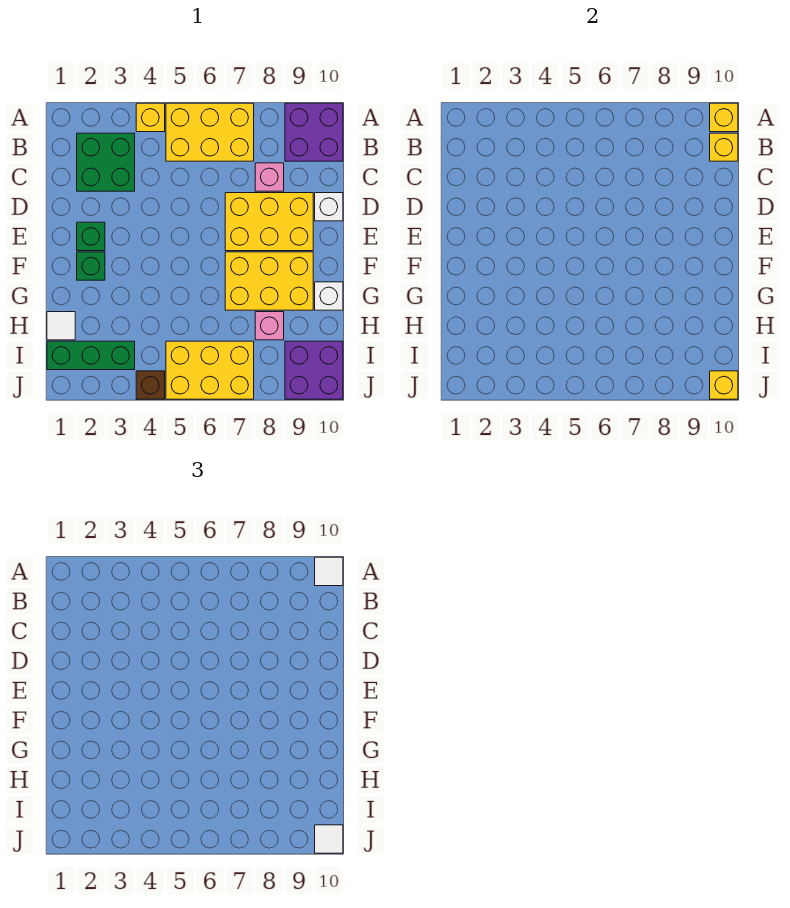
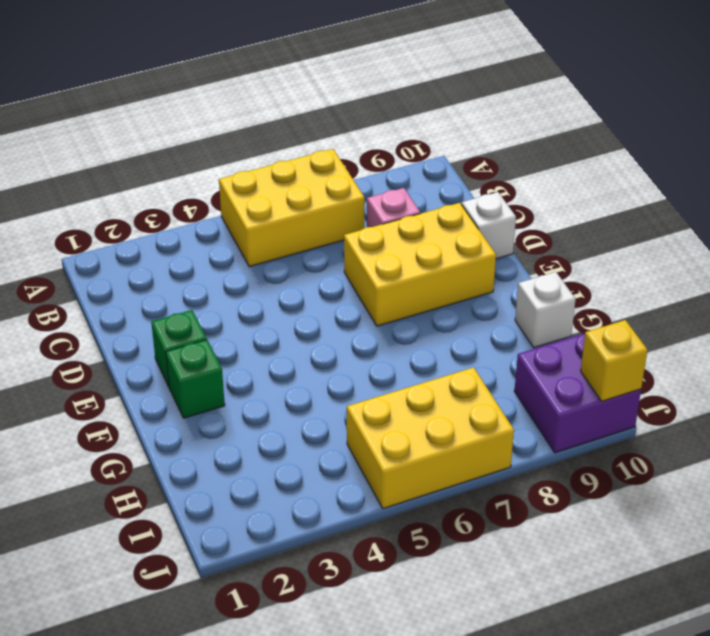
none -> yellow 1x1 brick [136,103,165,132]
none -> purple 2x2 brick [285,103,343,161]
none -> green 2x2 brick [77,133,135,191]

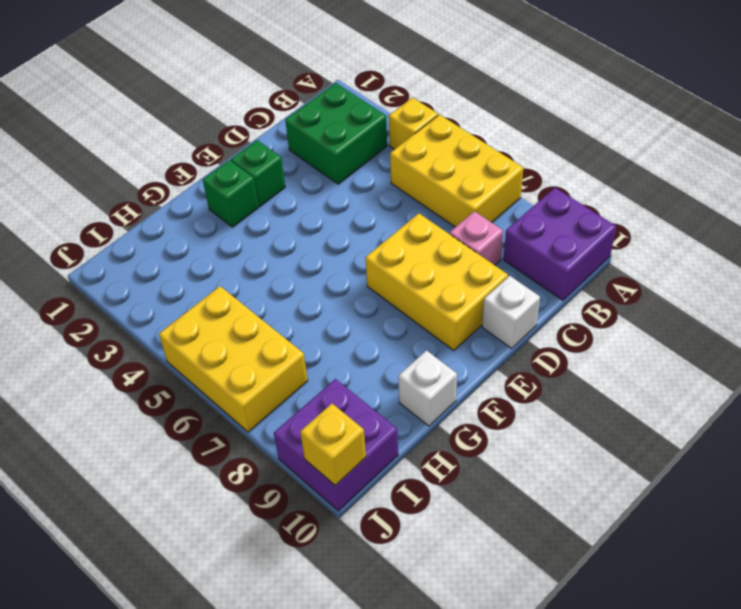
none -> yellow 2x3 brick [225,252,313,310]
none -> white 1x1 tile [47,312,75,340]
none -> pink 1x1 brick [255,312,284,340]

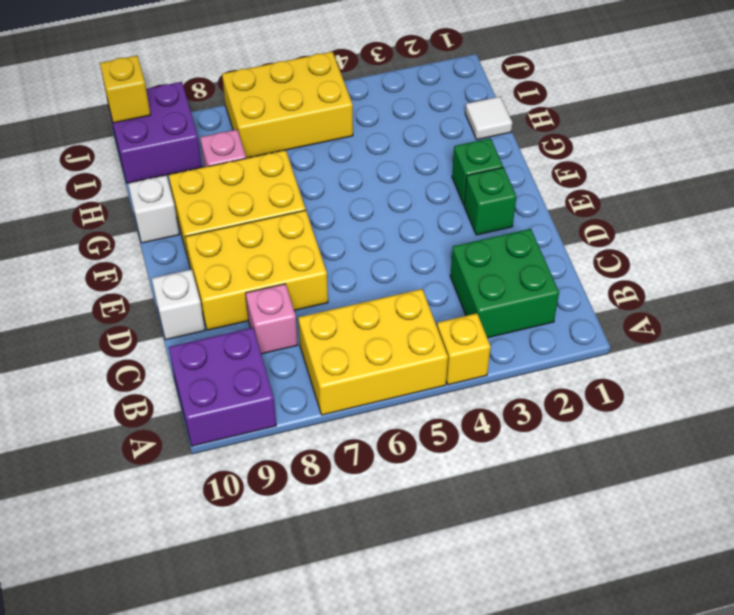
none -> green 1x3 brick [47,341,135,370]
none -> brown 1x1 brick [136,371,165,399]
none -> yellow 1x1 brick [710,103,738,132]

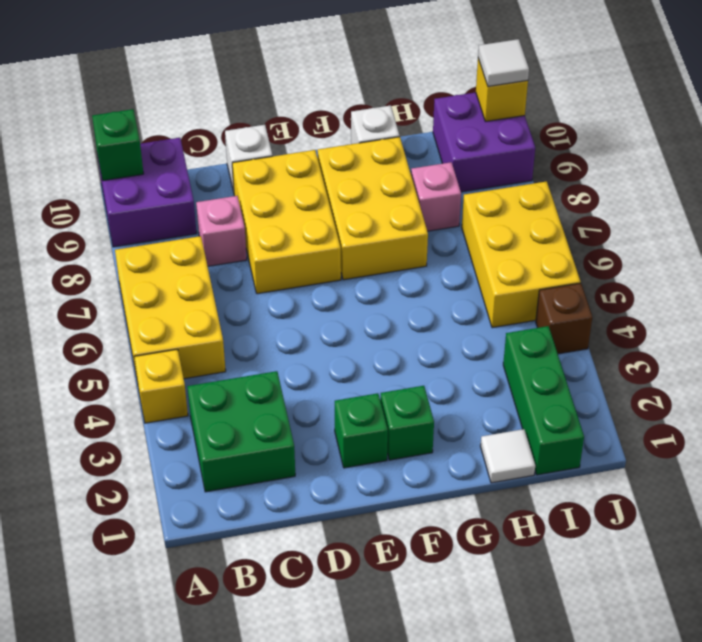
green 1x1 brick [92,109,144,181] -> yellow 1x1 brick [710,103,738,132]
none -> yellow 1x1 brick [710,133,738,161]
none -> white 1x1 tile [315,557,343,586]

